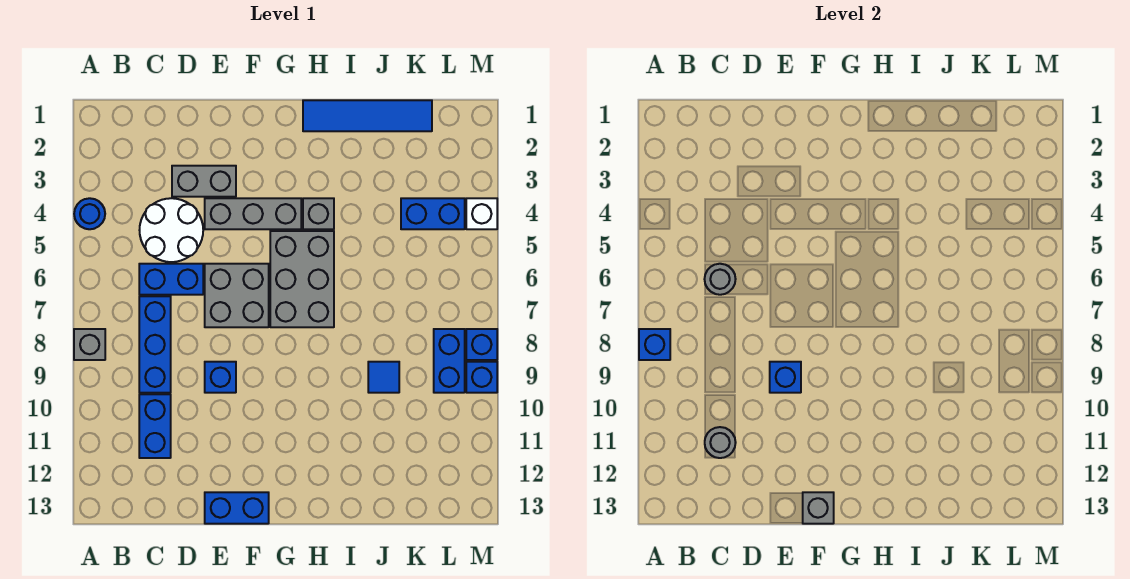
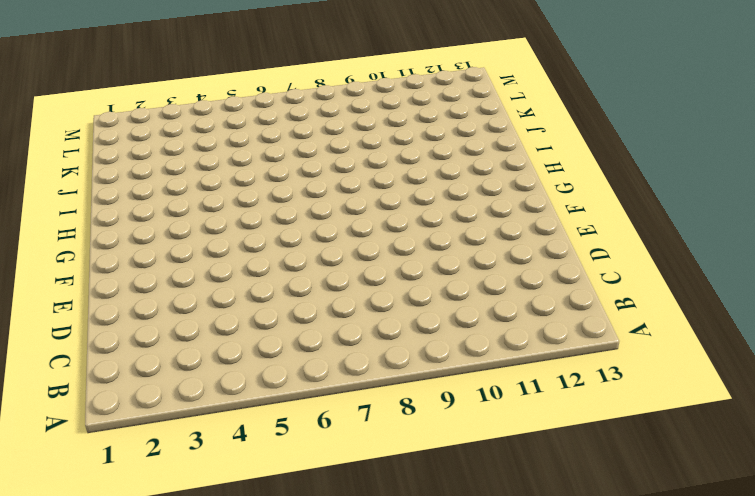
none -> blue 1x1 round brick [74,198,105,229]
none -> grey 1x1 brick [74,329,105,360]
none -> white 2x2 round brick [140,198,203,262]

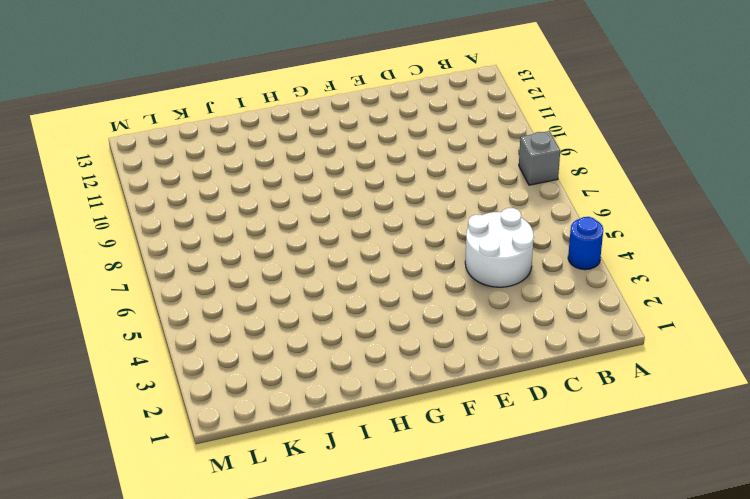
none -> blue 1x2 brick [139,264,203,295]
none -> blue 1x3 brick [139,296,171,393]
none -> blue 1x2 brick [139,394,171,458]

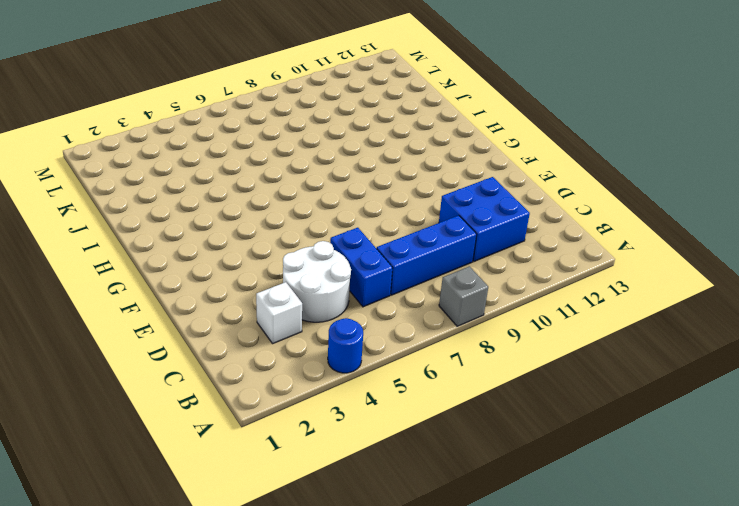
white 1x1 brick [256,282,302,343] -> white 1x1 brick moved to [466,198,497,229]
blue 2x2 brick [439,177,530,261] -> blue 1x2 brick [139,394,171,458]
none -> grey 1x2 brick [172,166,236,197]
none -> grey 1x3 brick [205,198,301,229]
none -> grey 2x2 brick [205,264,269,327]

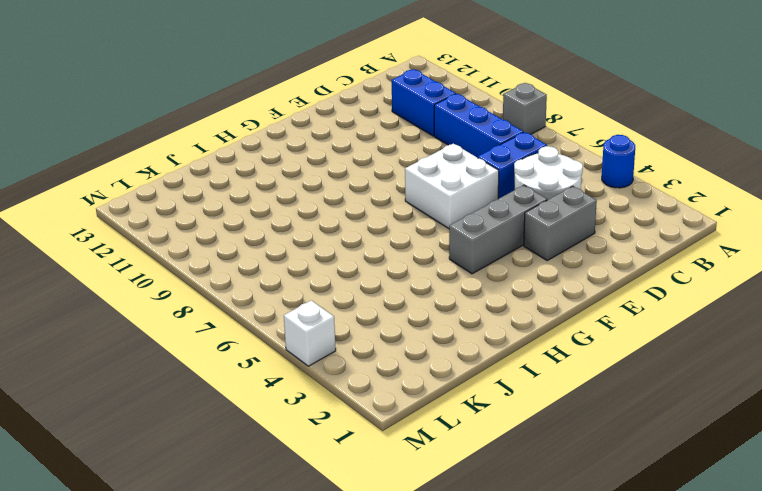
white 2x2 brick [405,144,499,229] -> grey 2x2 brick [205,264,269,327]
none -> blue 1x1 brick [205,362,236,393]
none -> blue 1x2 brick [205,492,269,524]
none -> grey 2x3 brick [270,231,334,327]

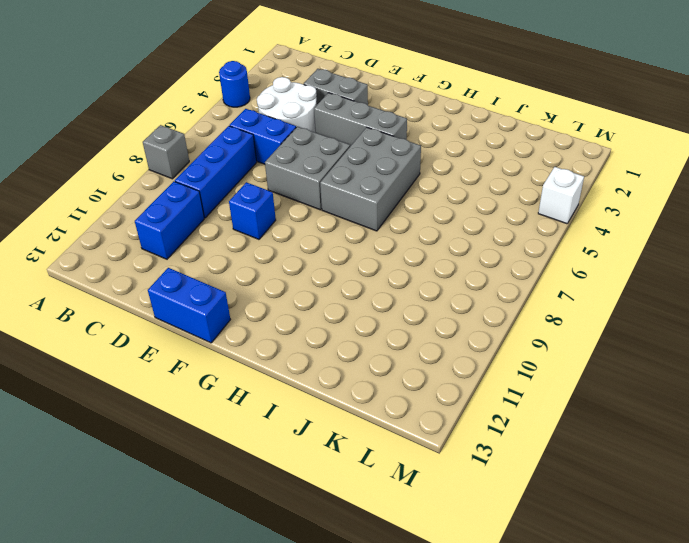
none -> blue 1x4 tile [303,100,432,131]
none -> grey 1x1 brick [303,198,334,229]
none -> blue 1x1 tile [368,362,399,393]

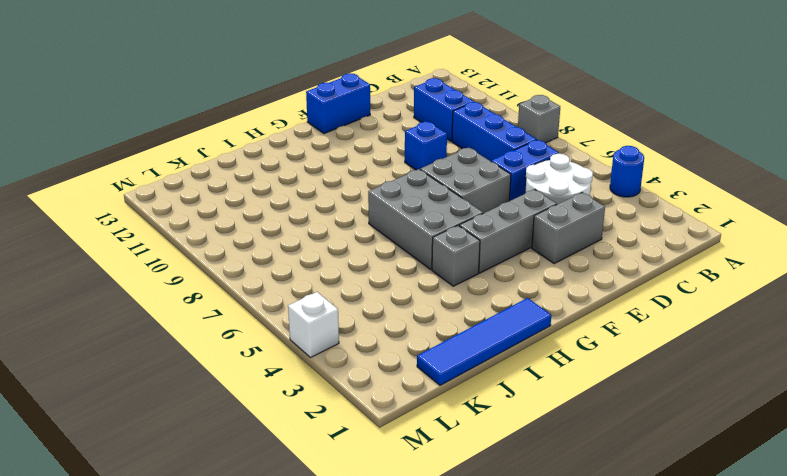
none -> blue 1x1 tile [368,362,399,393]
none -> blue 1x2 brick [401,198,465,229]
none -> blue 1x2 brick [434,329,465,393]

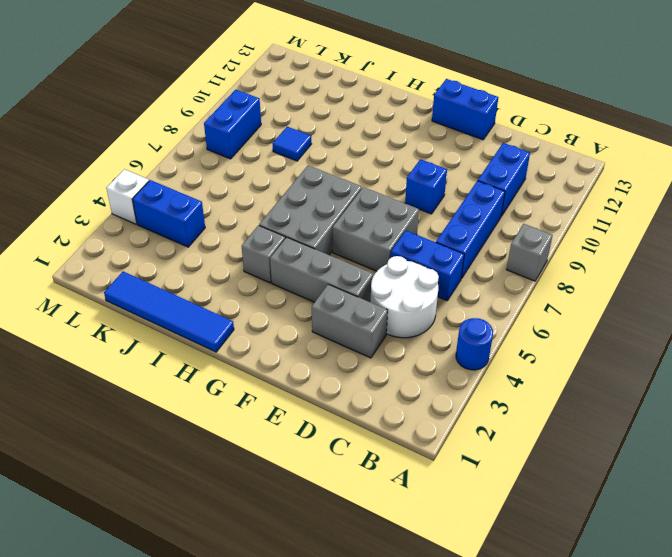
none -> blue 1x1 brick [466,329,497,360]
none -> blue 1x1 brick [466,362,497,393]
none -> blue 1x1 brick [639,329,670,360]

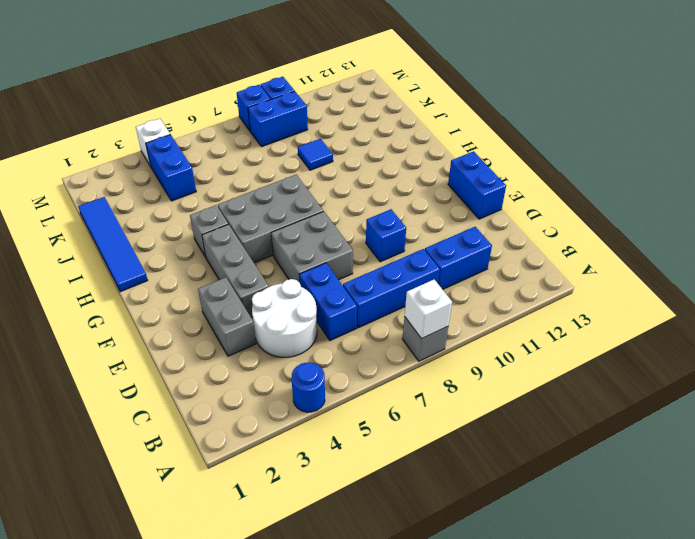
white 1x1 brick [405,280,452,339] -> blue 1x1 brick [639,329,670,360]
none -> grey 1x1 round brick [705,264,736,295]
none -> grey 1x1 round brick [705,427,736,458]
none -> blue 1x1 brick [770,362,801,393]

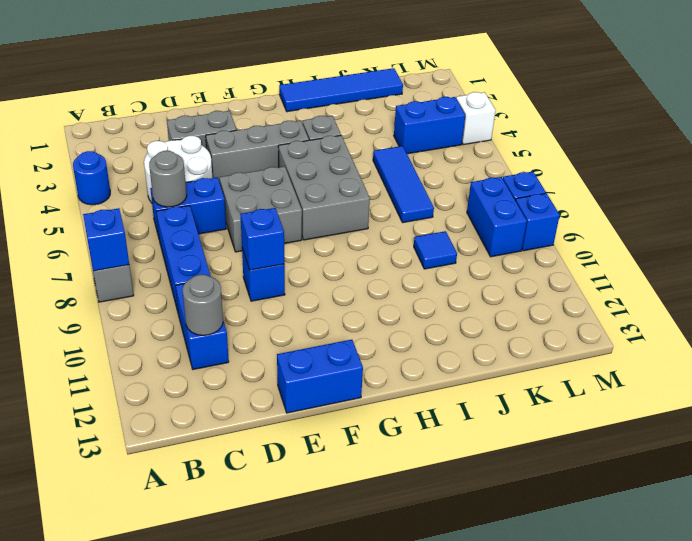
blue 1x3 tile [373,146,434,223] -> none
none -> grey 1x1 brick [803,492,834,524]

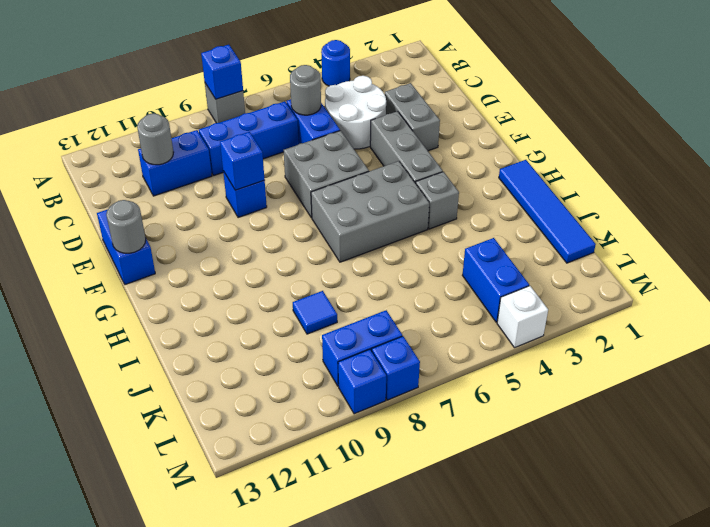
grey 1x1 round brick [106,200,146,253] -> grey 1x1 brick [803,492,834,524]

